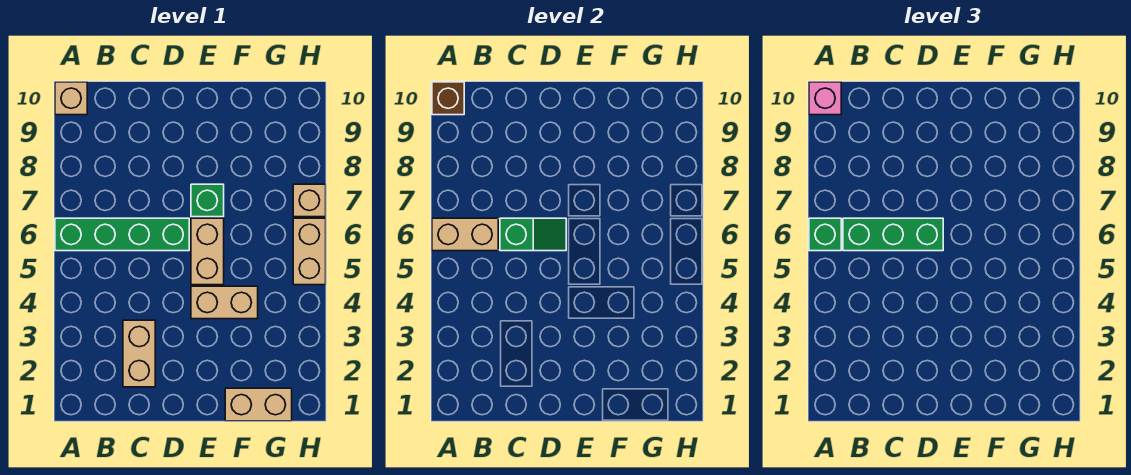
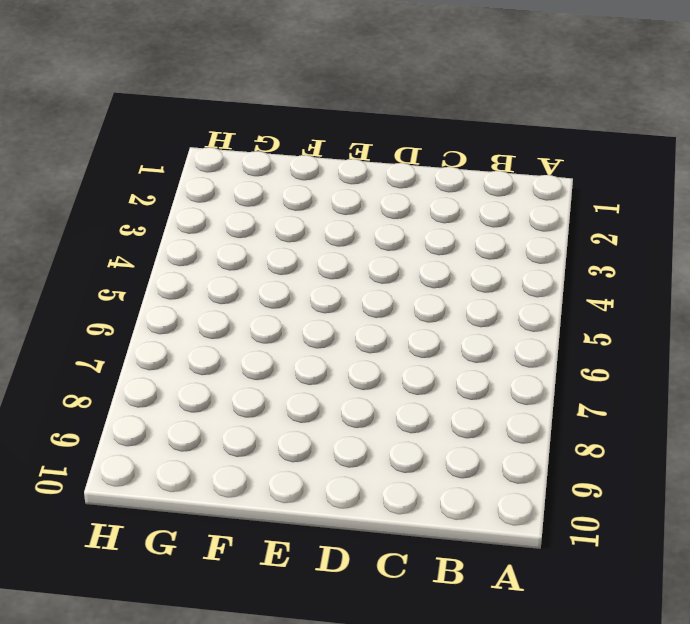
none -> green 1x4 brick [55,218,189,251]
none -> tan 1x1 brick [55,82,87,115]
none -> tan 1x2 brick [123,320,155,387]

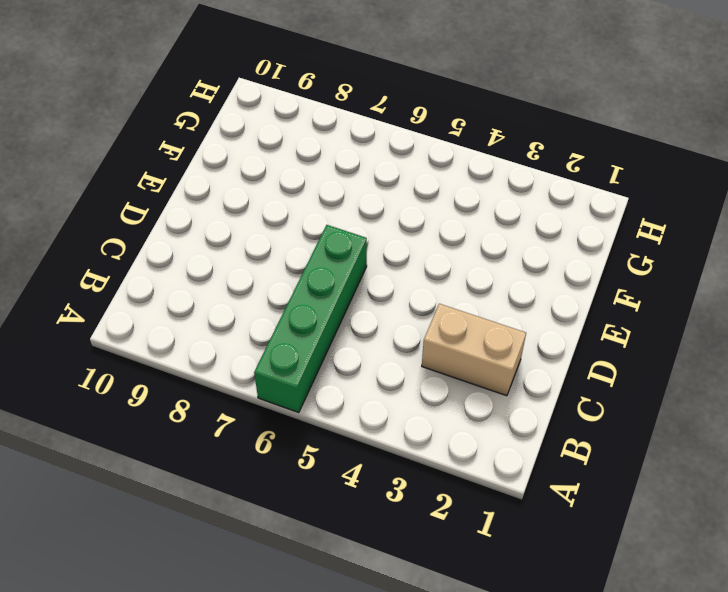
none -> tan 1x1 brick [55,82,87,115]
none -> tan 1x2 brick [191,286,258,319]
none -> tan 1x2 brick [191,218,224,285]

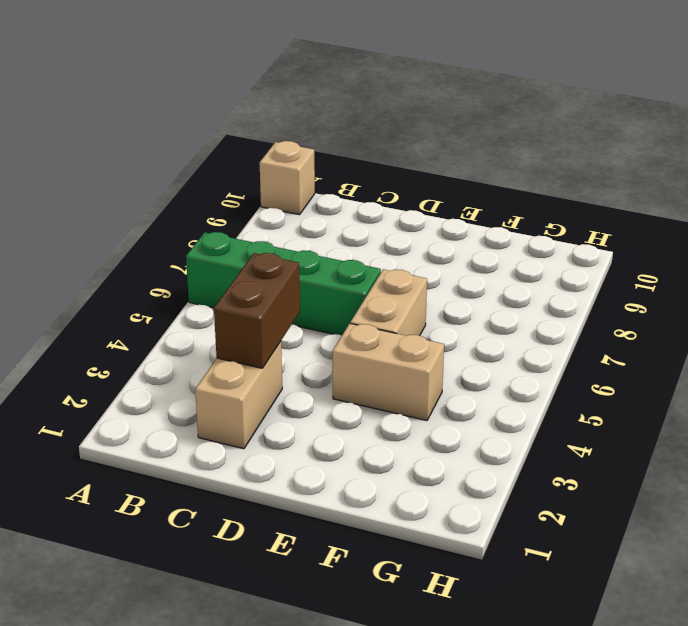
brown 1x2 brick [214,253,300,368] -> none
none -> green 1x1 brick [191,184,224,217]
none -> tan 1x2 brick [225,388,292,421]
none -> tan 1x2 brick [293,218,326,285]

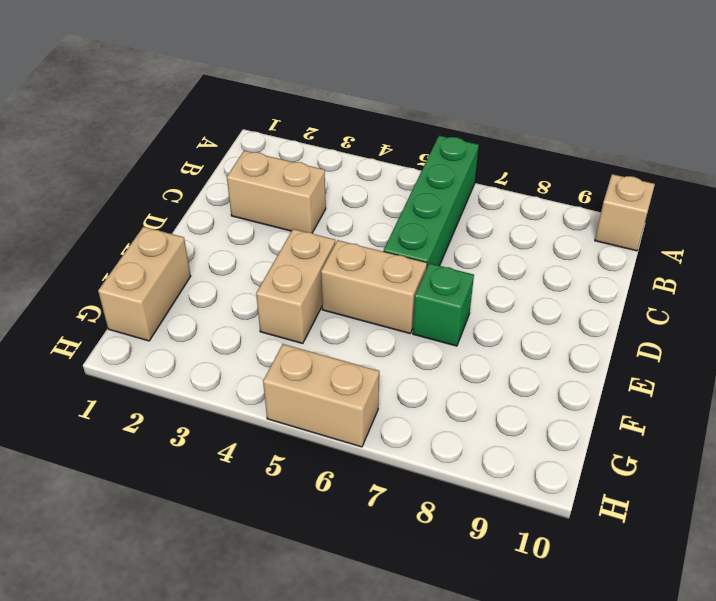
none -> tan 1x1 brick [293,184,326,217]
none -> tan 1x2 brick [432,218,498,251]
none -> brown 1x1 brick [432,82,464,115]

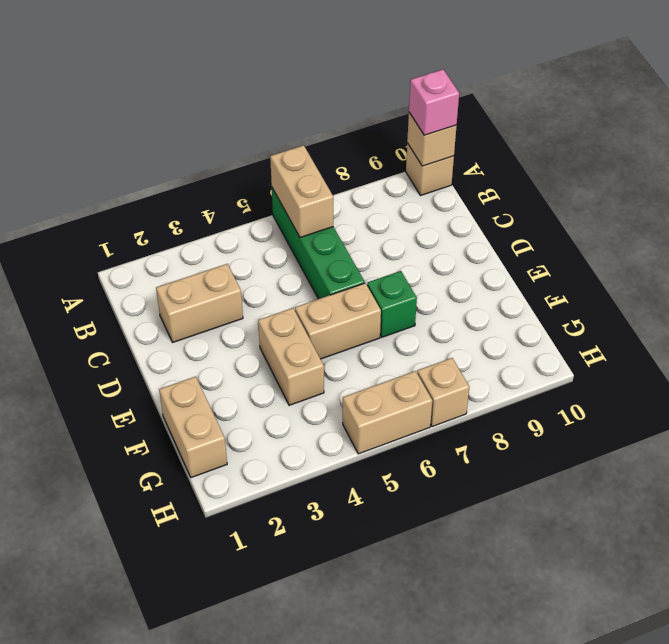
tan 1x1 brick [407,113,457,166] -> brown 1x1 brick [432,82,464,115]
none -> green 1x2 slope [500,218,566,251]
none -> green 1x1 brick [809,218,841,251]
none -> green 1x3 brick [843,218,943,251]

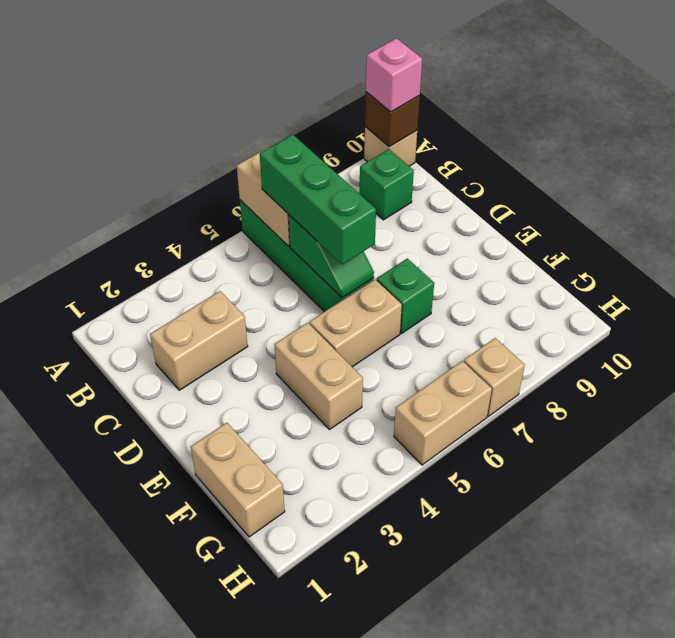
green 1x1 brick [359,149,414,220] -> green 1x1 brick moved to [809,218,841,251]

